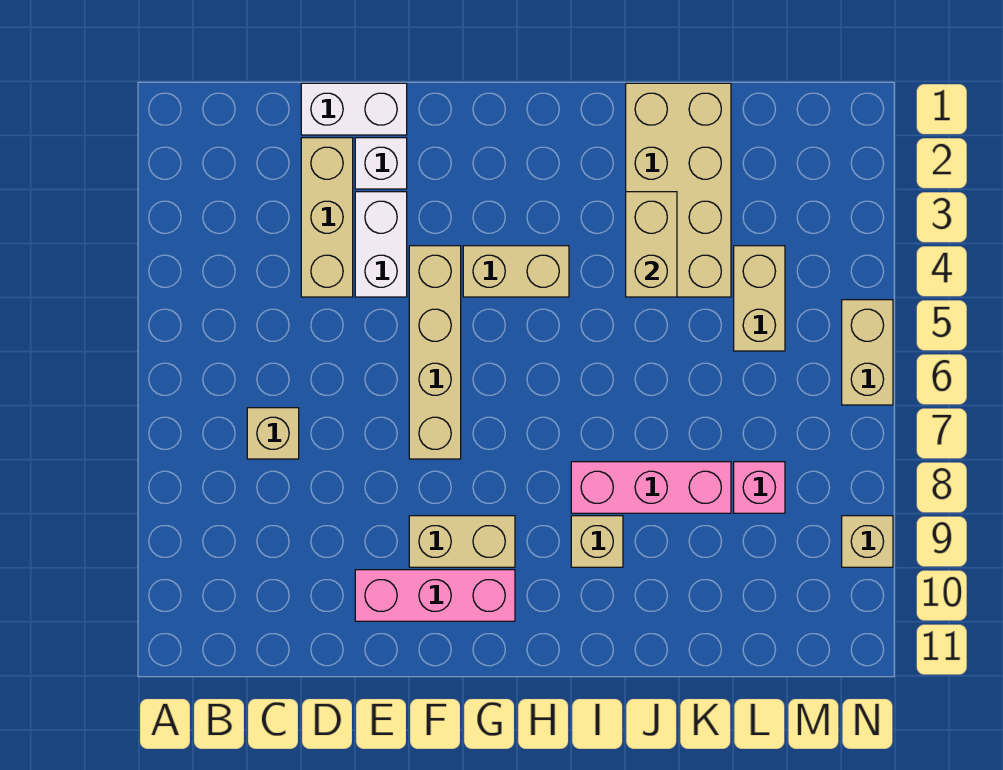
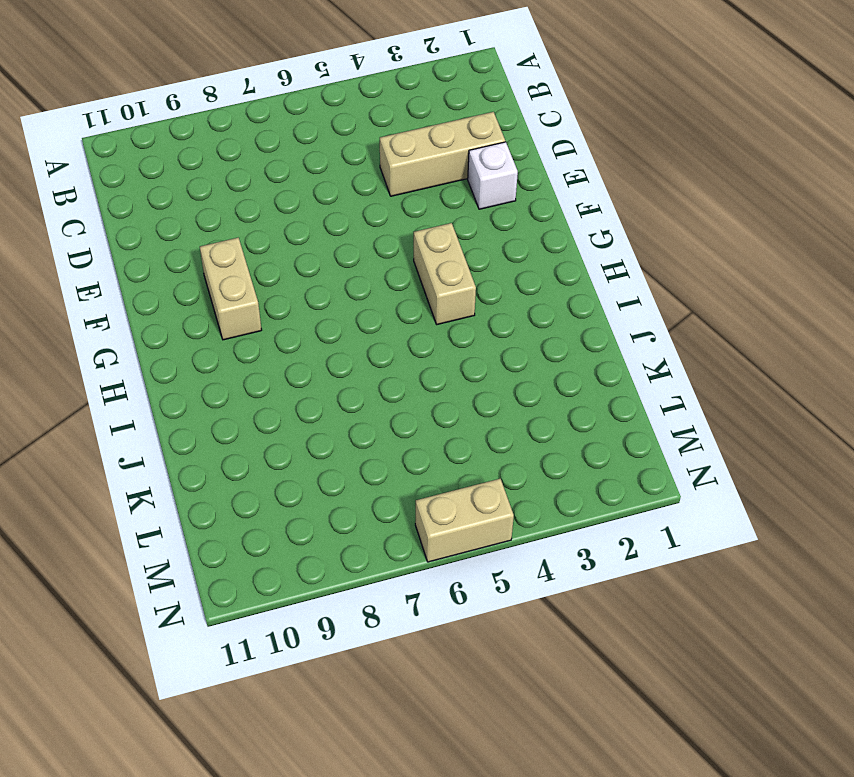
none -> tan 1x1 brick [247,408,299,459]
none -> white 1x2 brick [301,83,407,135]
none -> white 1x2 brick [355,192,407,297]

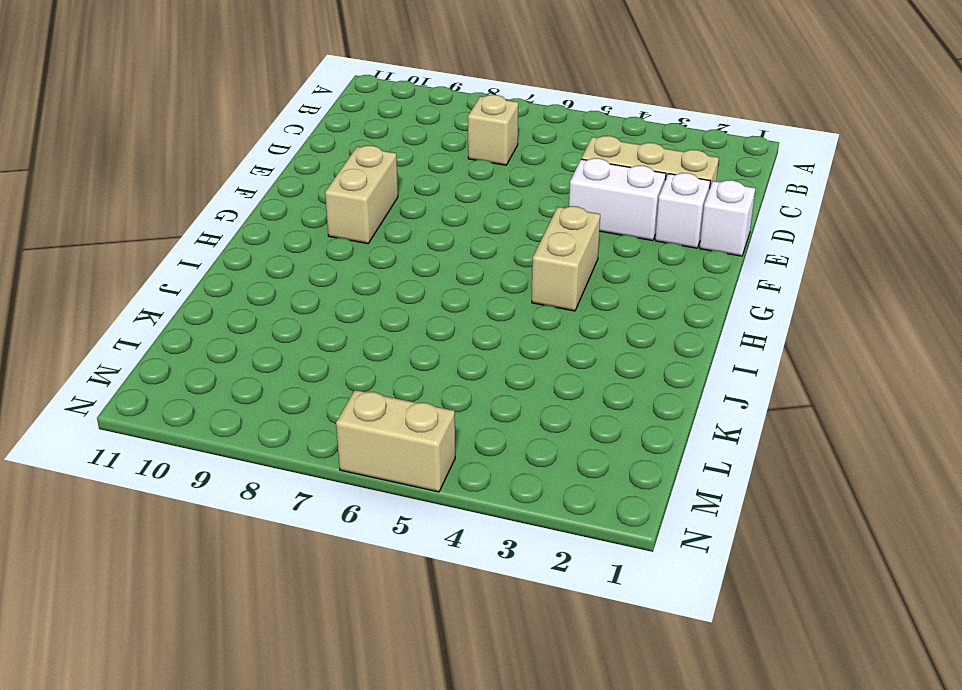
white 1x1 brick [700,180,755,256] -> white 1x2 brick [301,83,407,135]
none -> pink 1x3 brick [355,570,515,621]
none -> tan 1x4 brick [409,246,461,459]
none -> pink 1x3 brick [571,462,731,513]

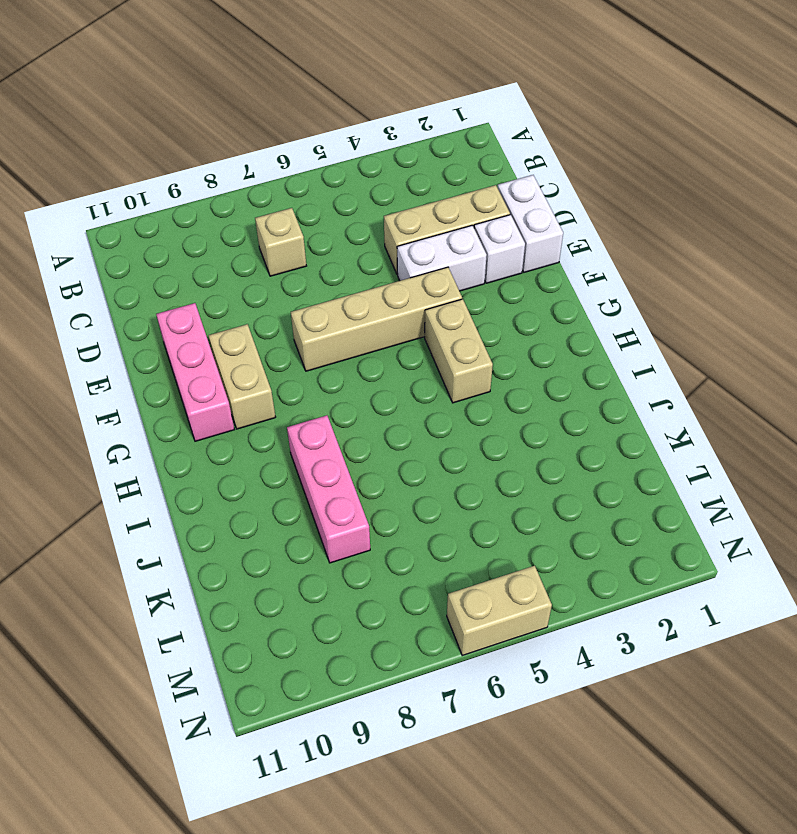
none -> tan 1x1 brick [571,516,623,567]
none -> tan 2x4 brick [626,83,731,297]
none -> tan 1x2 brick [734,246,785,351]

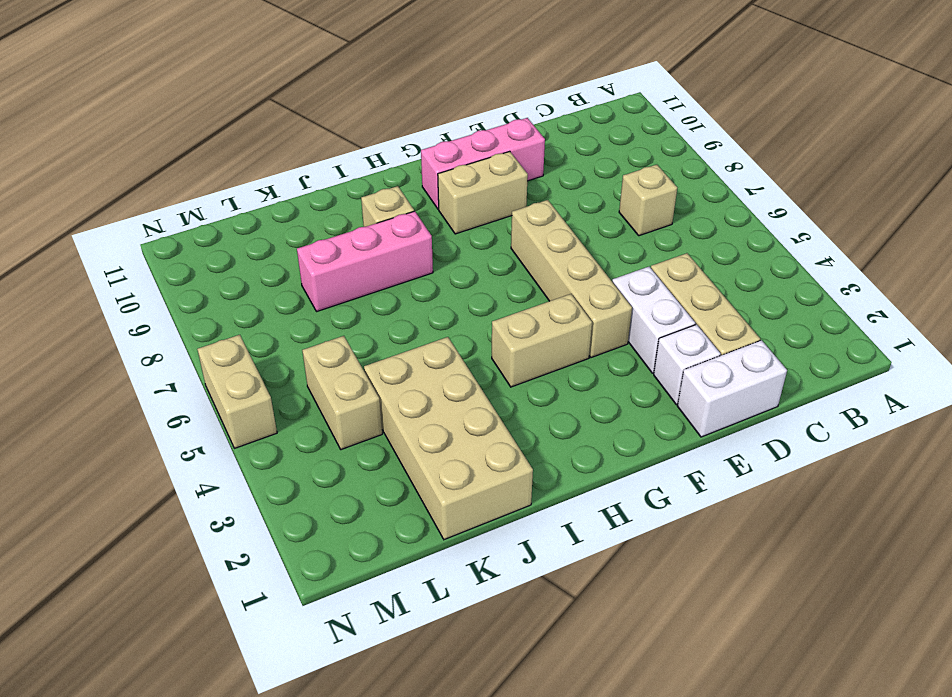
none -> pink 1x1 brick [734,462,785,513]
none -> tan 1x1 brick [842,516,893,567]
none -> tan 1x2 brick [626,192,677,297]

